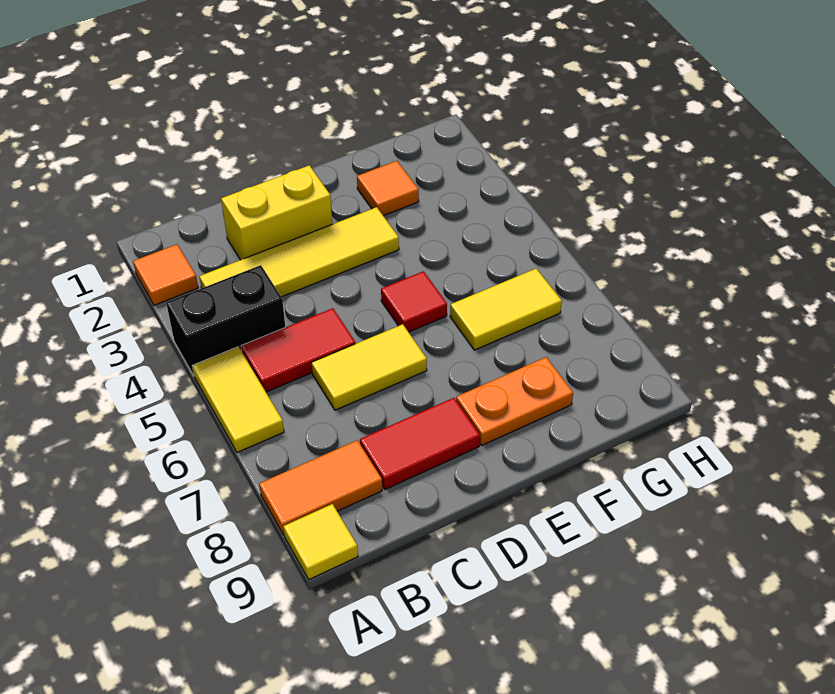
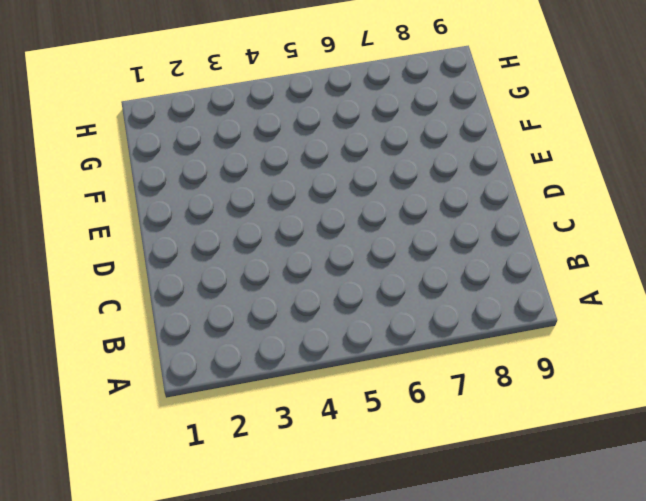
none -> orange 1x1 tile [133,244,198,305]
none -> black 1x2 brick [166,265,285,376]
none -> yellow 1x2 tile [192,347,284,452]

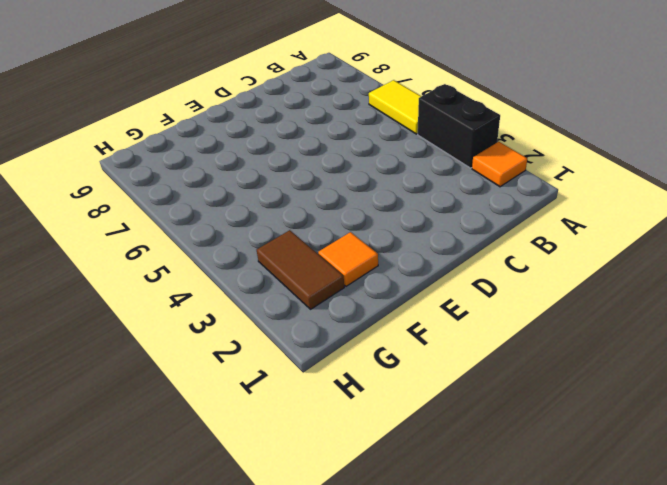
black 1x2 brick [418,84,500,168] -> black 1x2 brick turned to [166,265,285,376]
brown 1x2 tile [257,230,344,309] -> none
none -> orange 1x2 tile [259,440,382,535]
none -> yellow 1x1 tile [283,504,358,579]
none -> yellow 1x4 tile [199,207,399,297]

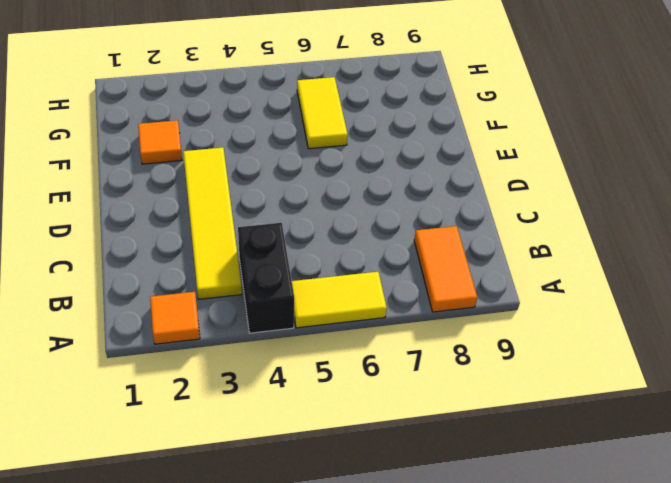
none -> yellow 1x1 tile [283,504,358,579]
none -> red 1x2 tile [241,308,355,392]
none -> yellow 1x2 brick [221,165,332,260]

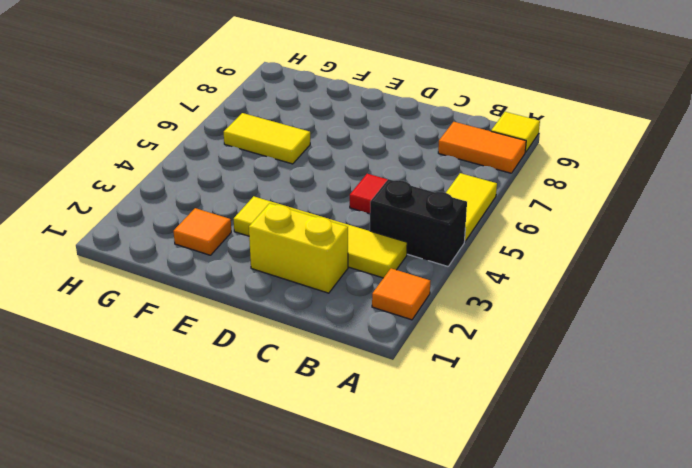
none -> yellow 1x2 tile [312,324,427,410]
none -> red 1x2 tile [360,398,480,489]
none -> red 1x1 tile [381,271,447,332]

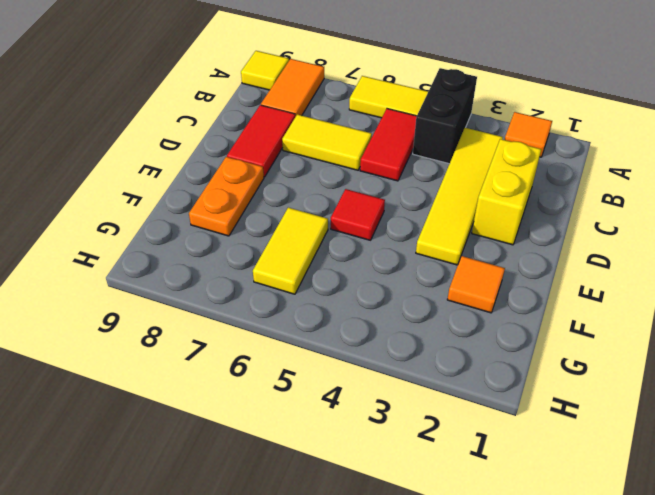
yellow 1x2 tile [282,114,372,170] -> yellow 1x2 tile turned to [312,324,427,410]

